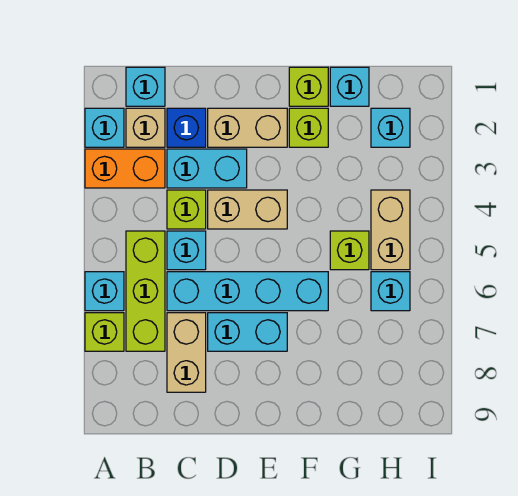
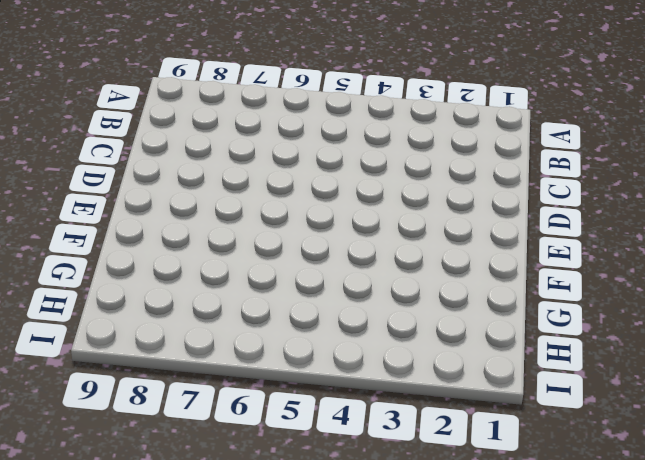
none -> cyan 1x1 brick [85,108,124,147]
none -> orange 1x2 brick [85,149,165,188]
none -> cyan 1x1 brick [85,272,124,311]

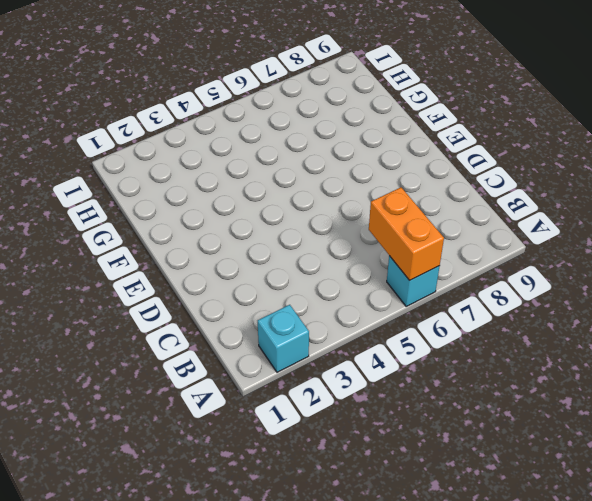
orange 1x2 brick [369,187,444,280] -> orange 1x2 brick moved to [85,149,165,188]
none -> lime 1x1 brick [85,313,124,351]
none -> cyan 1x1 brick [126,67,165,106]
none -> tan 1x1 brick [126,108,165,147]

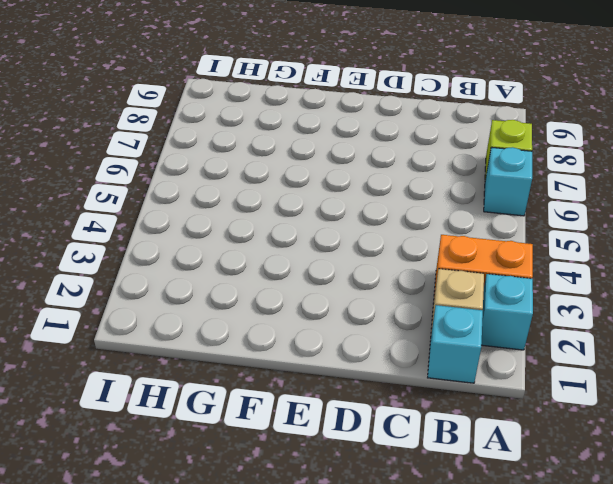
none -> lime 1x3 brick [126,231,165,351]
none -> blue 1x1 brick [167,108,206,147]
none -> cyan 1x2 brick [167,149,247,188]

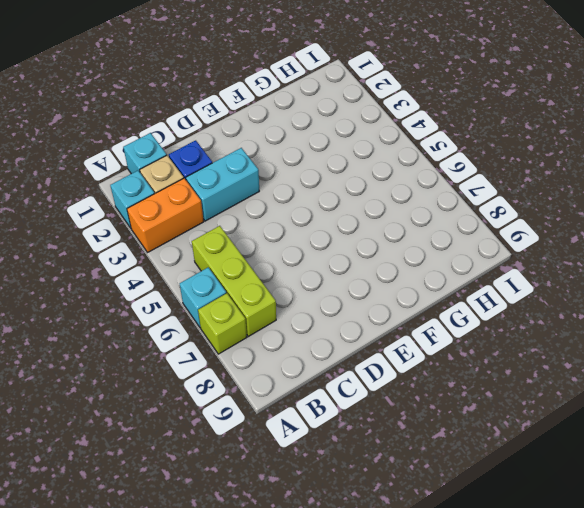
none -> lime 1x1 brick [167,190,206,229]
none -> cyan 1x1 brick [167,231,206,270]
none -> cyan 1x4 brick [167,272,328,311]

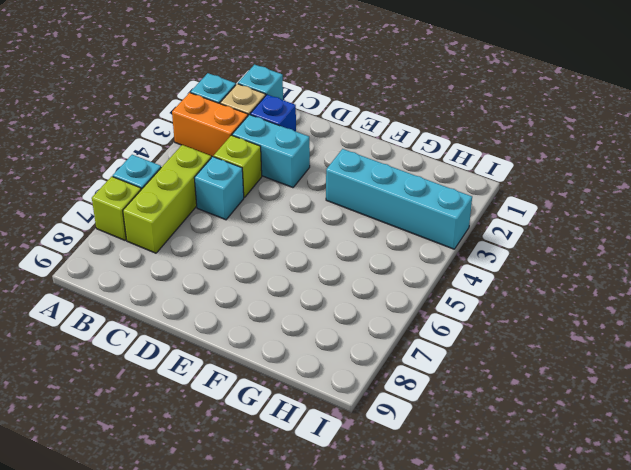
cyan 1x4 brick [326,149,472,249] -> cyan 1x4 brick moved to [167,272,328,311]
none -> tan 1x2 brick [167,313,206,392]
none -> tan 1x2 brick [208,108,287,147]
none -> tan 1x2 brick [208,190,287,229]

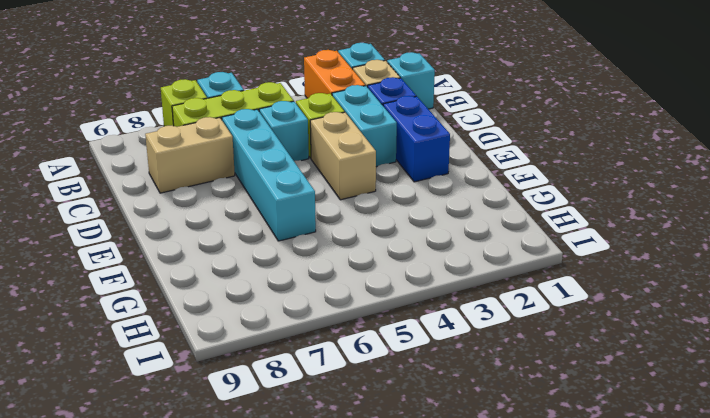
blue 1x2 brick [383,96,450,182] -> tan 1x2 brick [208,108,287,147]
none -> cyan 1x2 brick [208,313,287,351]
none -> lime 1x1 brick [289,67,328,106]
none -> lime 1x1 brick [289,108,328,147]

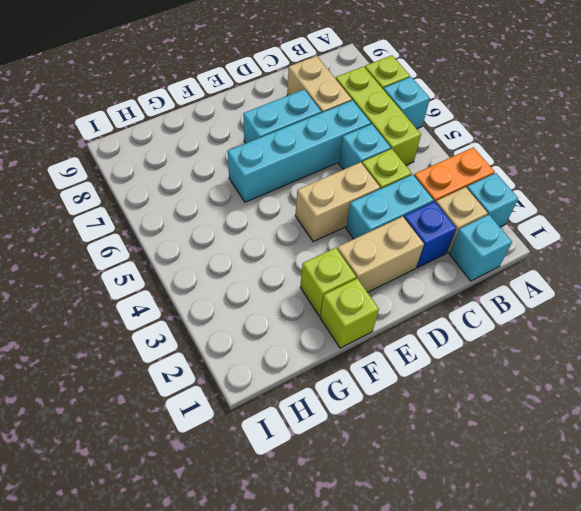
none -> cyan 1x1 brick [330,67,369,106]
none -> lime 1x1 brick [330,231,369,270]
none -> cyan 1x1 brick [371,108,410,147]

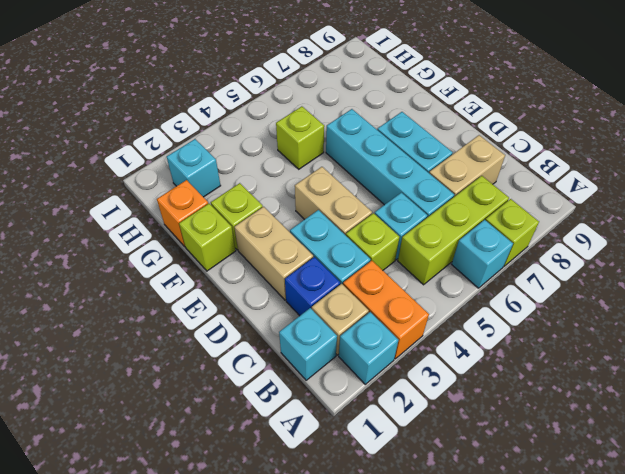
orange 1x1 brick [157,180,208,246] -> cyan 1x1 brick [330,67,369,106]
none -> tan 1x2 brick [371,190,410,270]
none -> cyan 1x1 brick [371,272,410,311]

